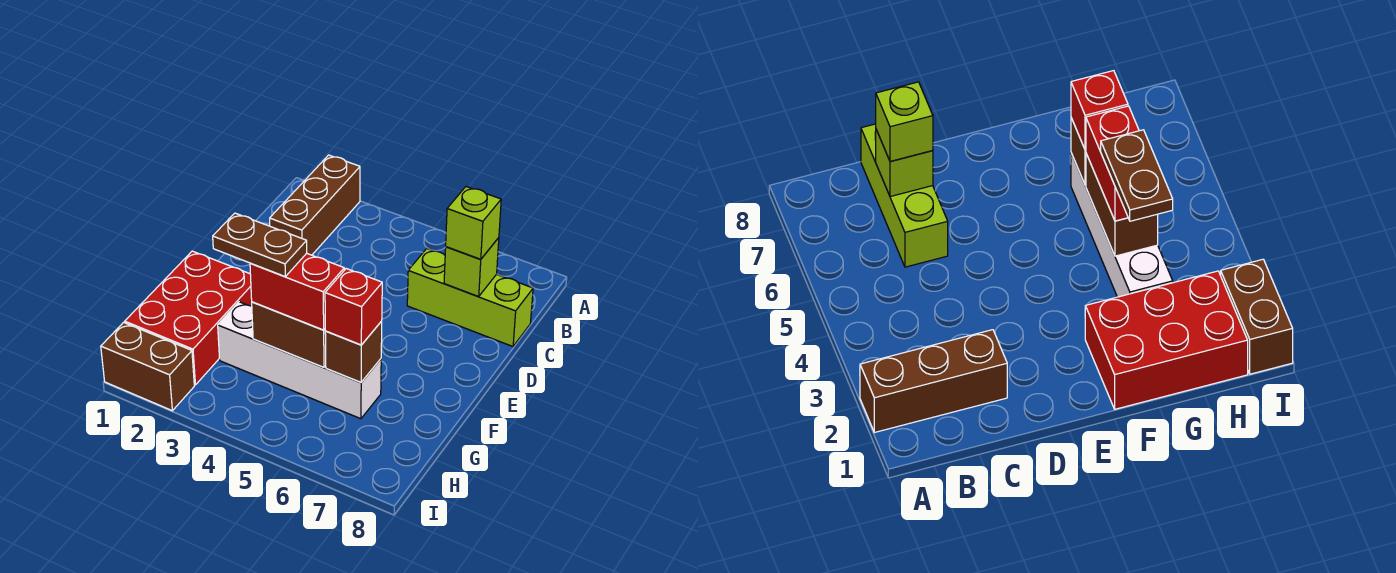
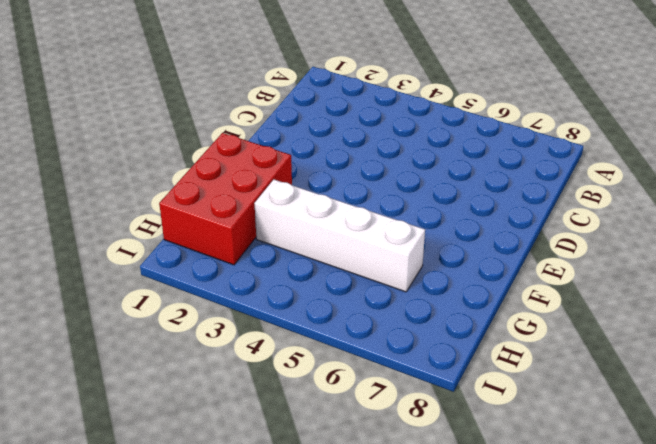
none -> brown 1x3 brick [270,155,360,255]
none -> lime 1x3 brick [407,249,533,346]
none -> brown 1x2 brick [101,322,194,411]

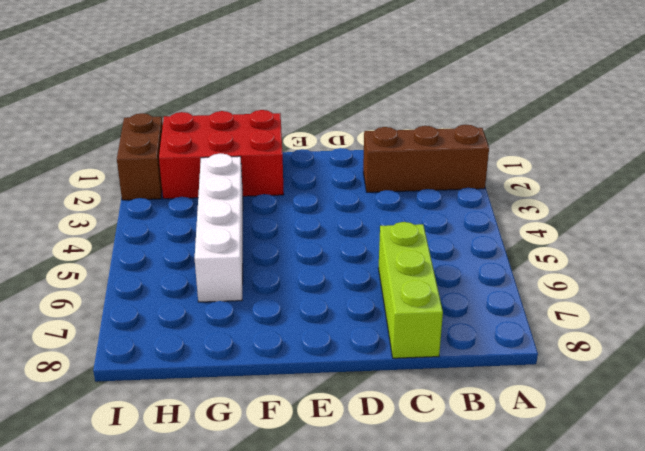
none -> lime 1x1 brick [444,238,499,297]
none -> brown 1x2 brick [252,302,326,367]
none -> brown 1x1 brick [325,321,382,382]

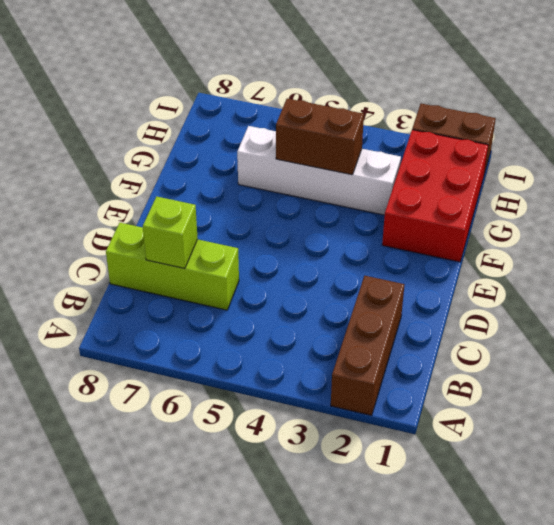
none -> brown 1x1 brick [325,321,382,382]
none -> lime 1x1 brick [446,187,501,259]
none -> red 1x2 brick [250,253,344,330]

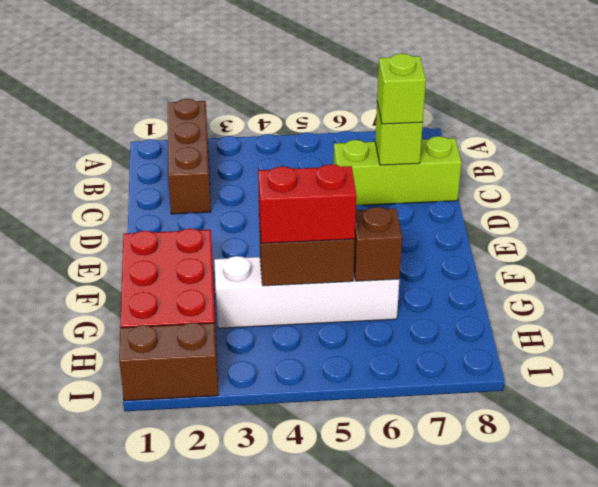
none -> red 1x1 brick [325,269,382,345]
none -> brown 1x2 plate [213,213,307,277]

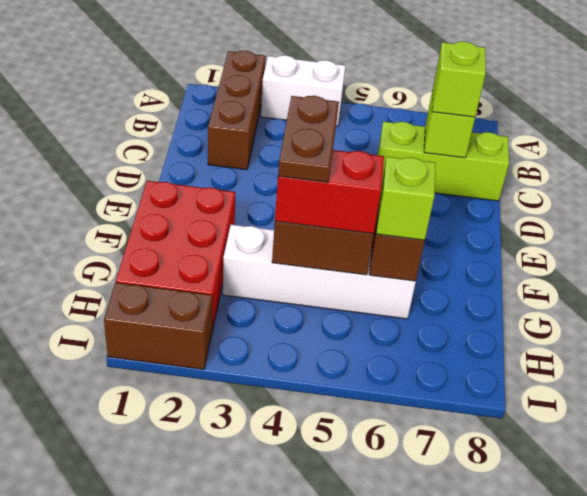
white 1x2 brick [261,55,345,126] -> none
brown 1x2 plate [278,96,339,182] -> brown 1x2 plate turned to [213,213,307,277]
lime 1x1 brick [376,157,436,240] -> red 1x1 brick [325,269,382,345]

